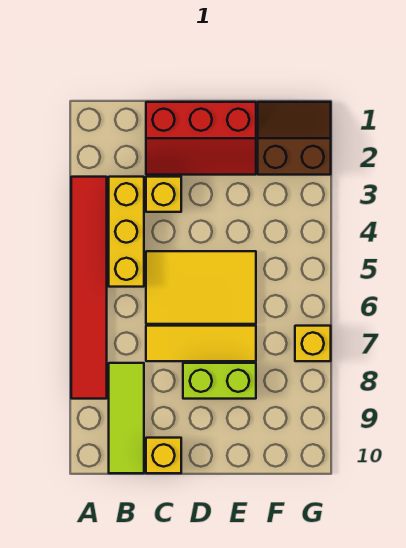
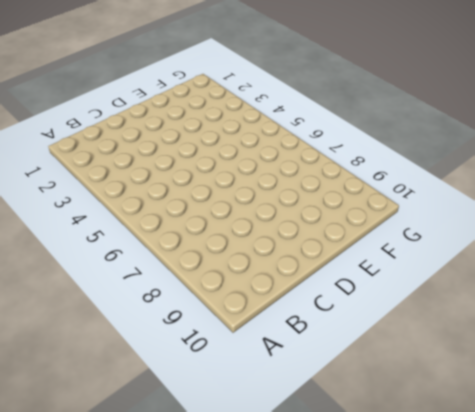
none -> red 1x6 tile [71,177,107,399]
none -> yellow 1x3 brick [109,177,144,287]

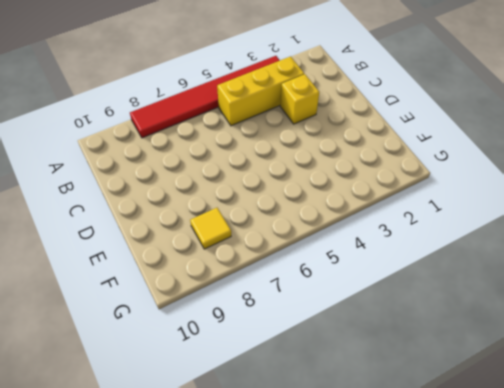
yellow 1x1 tile [190,208,231,249] -> none
none -> lime 1x3 tile [109,363,144,473]
none -> red 2x3 slope [146,102,256,175]

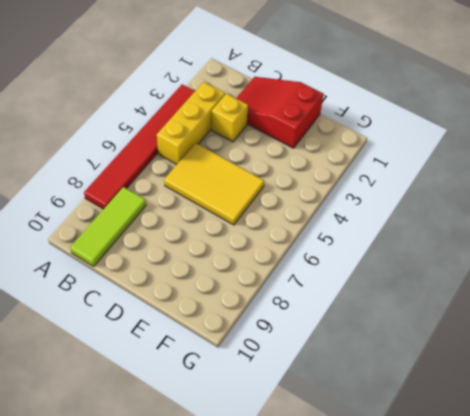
red 2x3 slope [236,77,323,148] -> red 2x3 slope turned to [146,102,256,175]
none -> yellow 1x3 tile [146,326,256,361]
none -> yellow 1x1 brick [146,438,181,473]

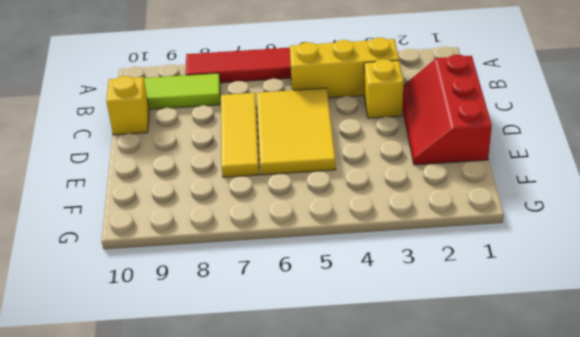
none -> lime 1x2 brick [183,363,256,399]
none -> brown 2x2 slope [258,102,331,175]

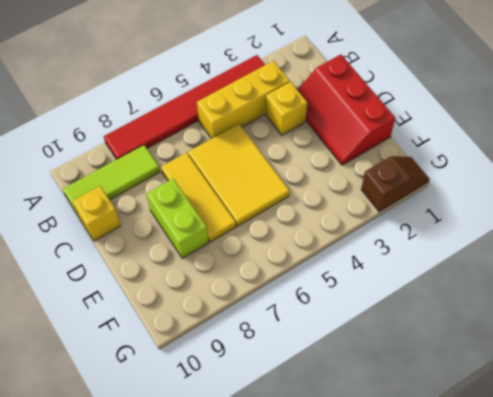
brown 1x2 slope [361,156,429,212] -> brown 2x2 slope [258,102,331,175]
none -> yellow 1x1 brick [295,326,331,361]

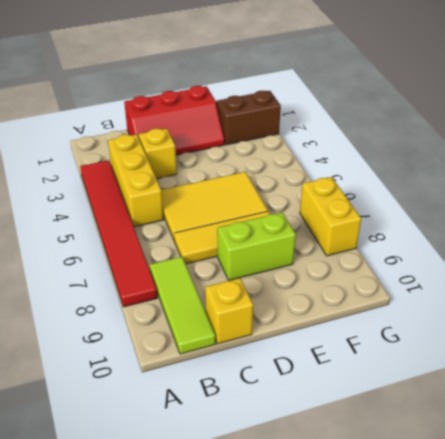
yellow 1x2 brick [300,177,361,256] -> yellow 1x1 brick [295,326,331,361]

